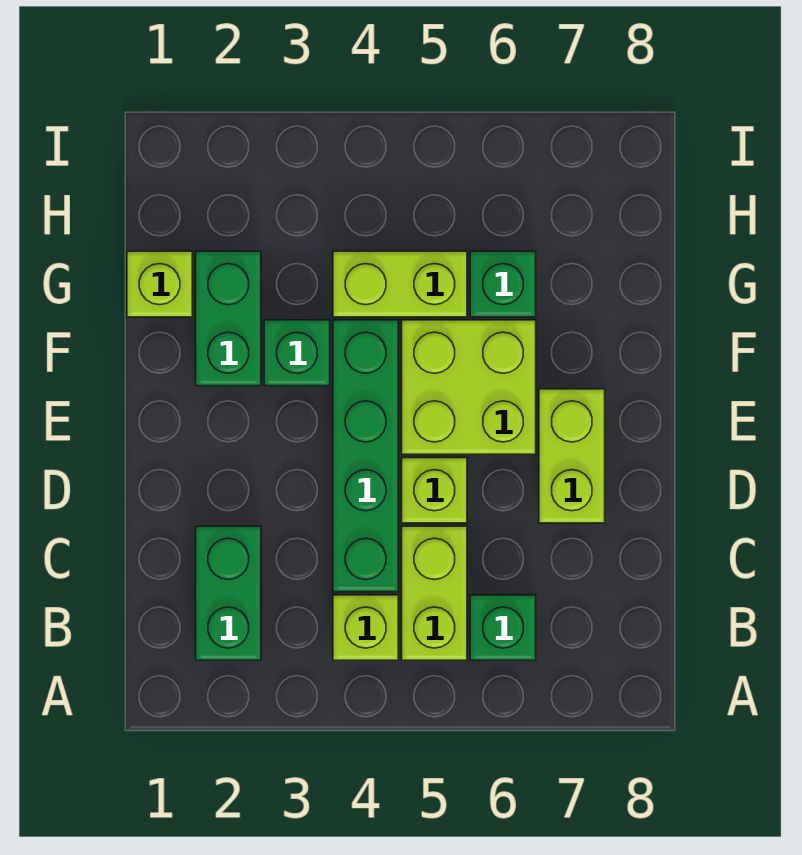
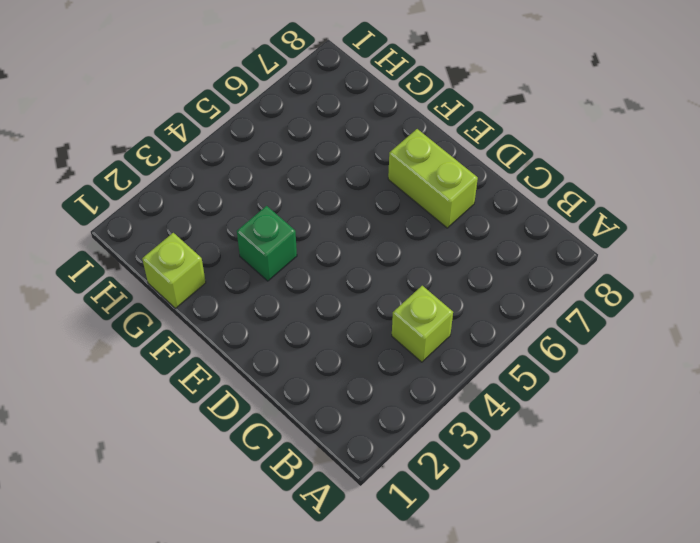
none -> green 1x2 brick [196,526,261,660]
none -> lime 1x2 brick [402,526,467,660]
none -> green 1x1 brick [470,595,536,660]

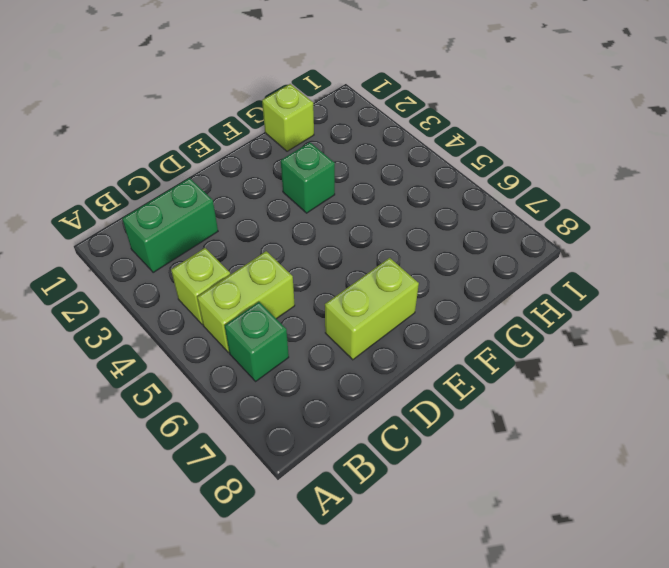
none -> green 1x4 brick [333,320,398,592]
none -> lime 1x1 brick [402,458,467,523]
none -> lime 2x2 brick [402,320,536,454]

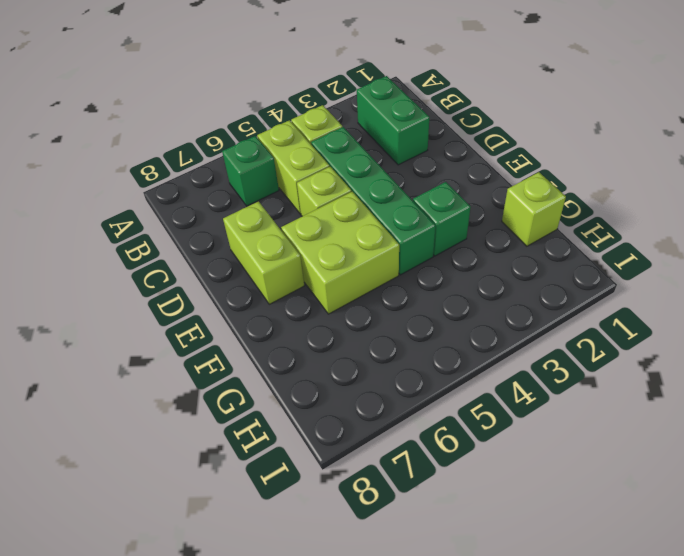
none -> green 1x2 brick [196,251,261,386]
none -> lime 1x2 brick [333,251,467,317]
none -> green 1x1 brick [470,251,536,317]

